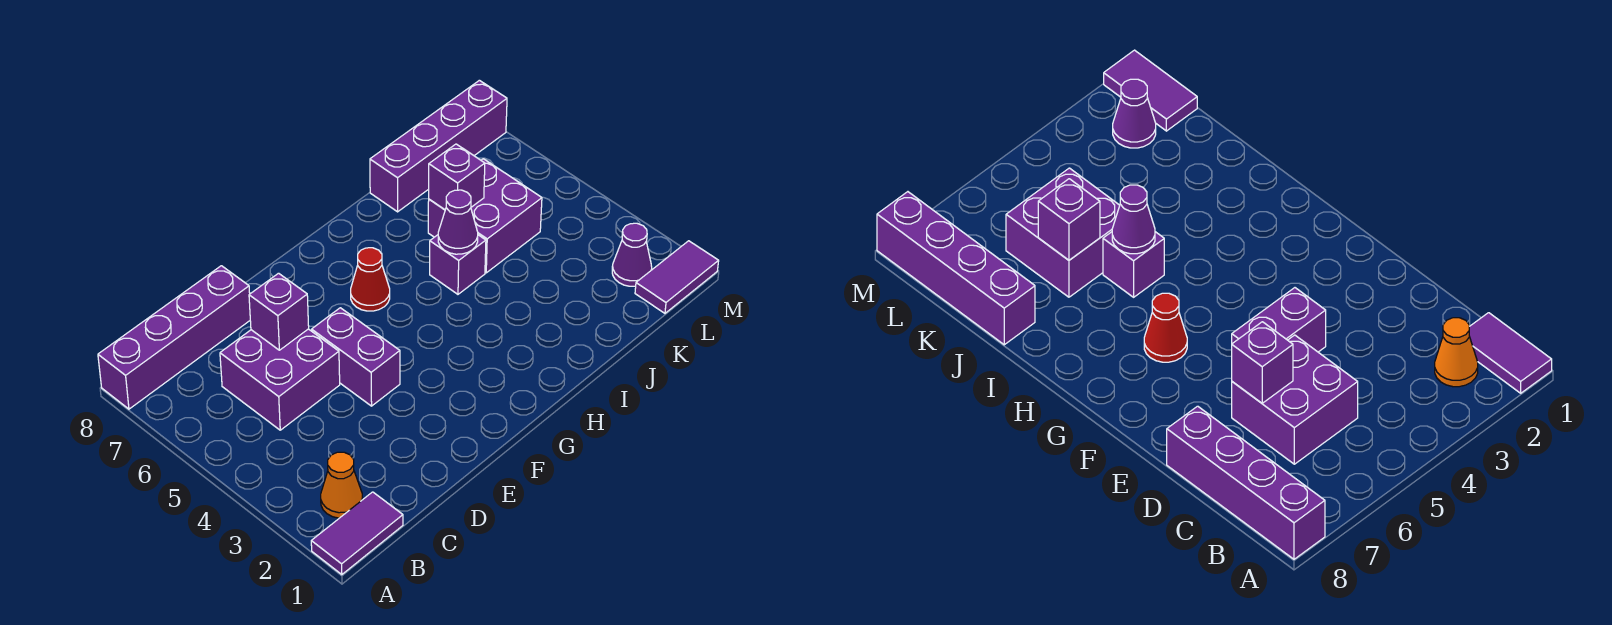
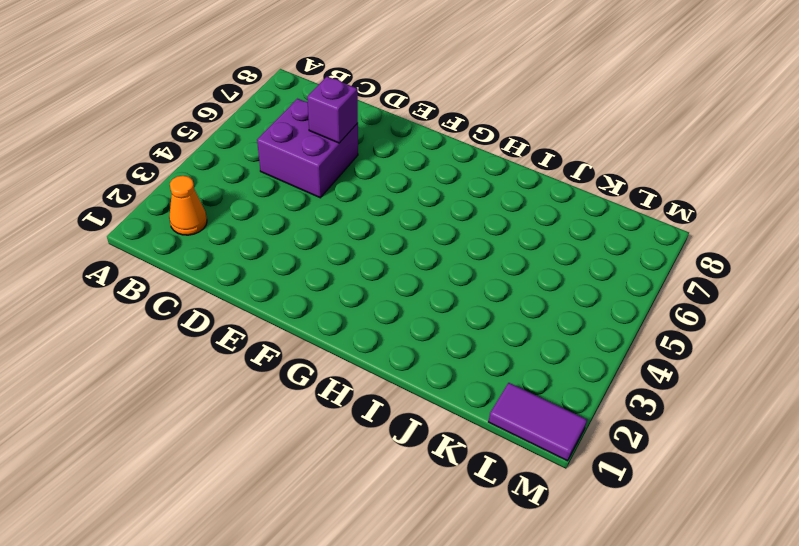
none -> purple 1x2 tile [311,492,403,575]
none -> purple 1x4 brick [98,266,250,409]
none -> purple 1x2 brick [312,308,400,406]

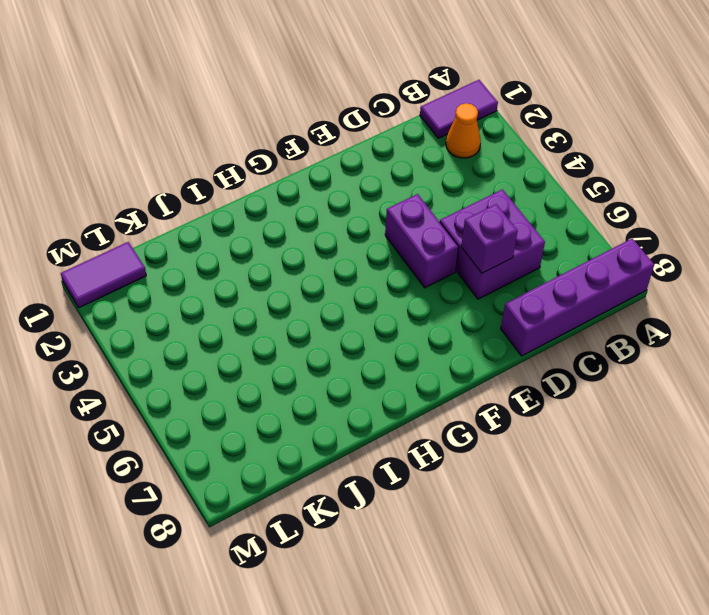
none -> red 1x1 cone [351,248,390,311]
none -> purple 1x1 brick [430,235,486,294]
none -> purple 2x2 brick [428,159,542,273]

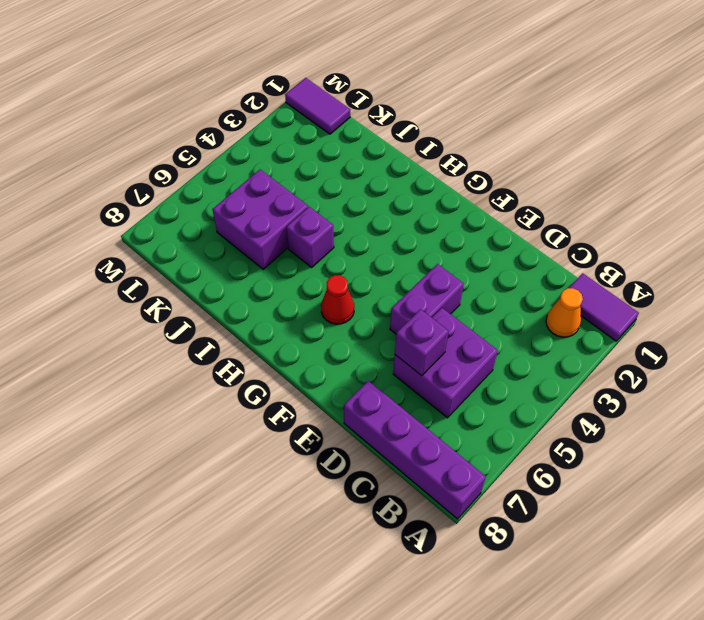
none -> purple 1x4 brick [370,80,507,212]
none -> purple 1x1 cone [612,223,652,286]
none -> purple 1x1 cone [438,190,478,254]

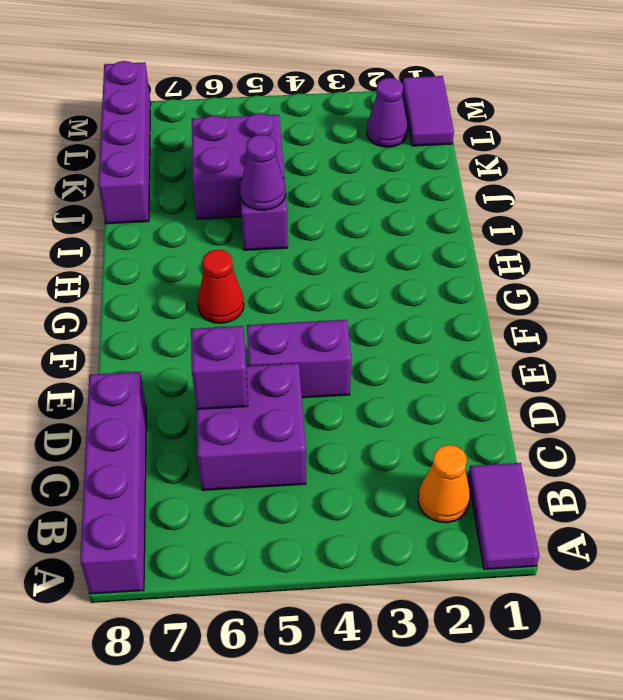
none -> purple 1x1 brick [429,144,485,210]

